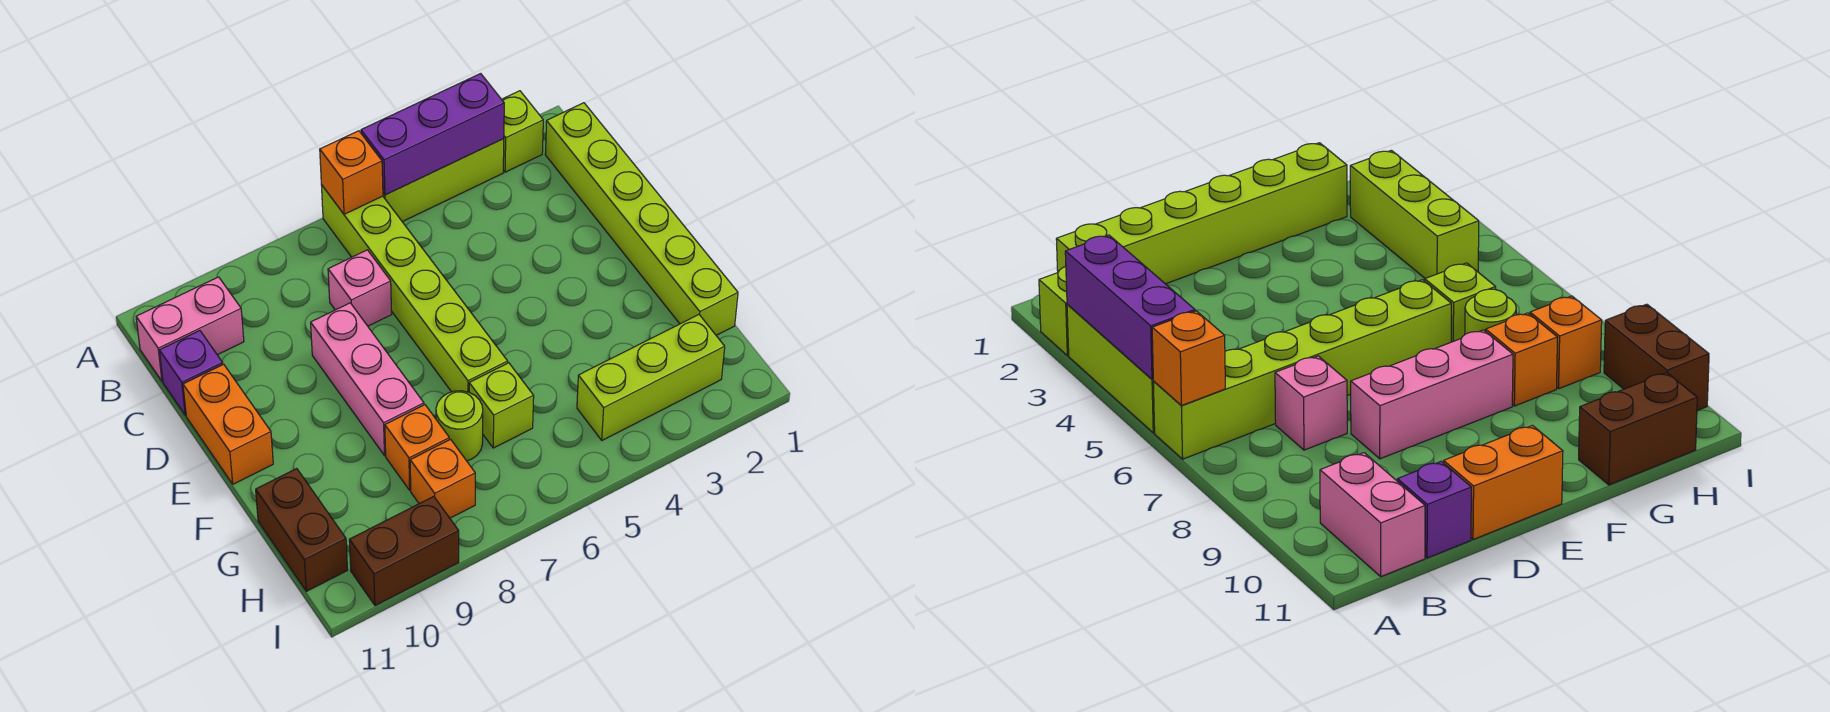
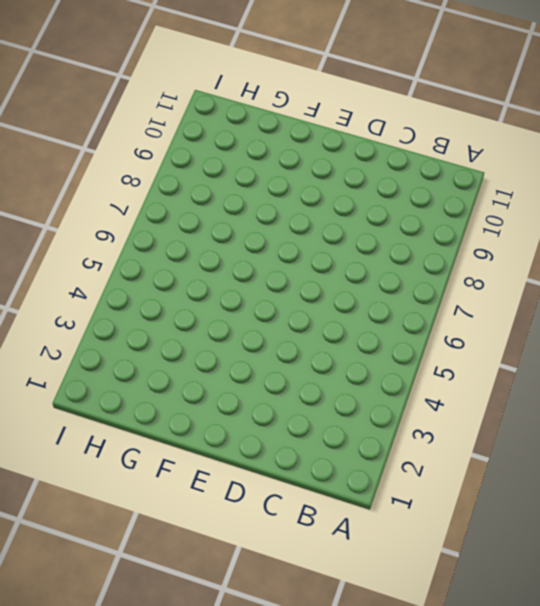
none -> lime 1x1 brick [502,91,543,172]
none -> lime 1x3 brick [383,139,504,222]
none -> lime 1x6 brick [321,185,508,392]

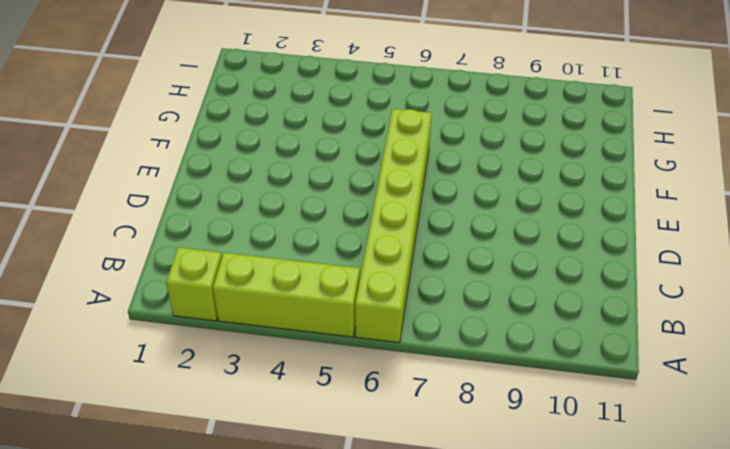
none -> lime 1x6 brick [545,103,738,335]
none -> pink 1x2 brick [136,277,244,381]
none -> pink 1x1 brick [328,250,392,326]

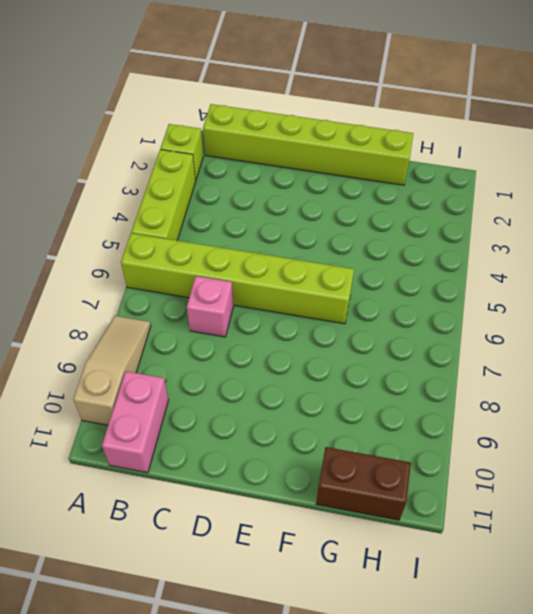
tan 1x3 slope [73,316,151,425] -> none
none -> purple 1x1 brick [159,331,223,415]
none -> pink 1x3 brick [311,303,424,455]
none -> orange 1x2 brick [183,364,273,484]

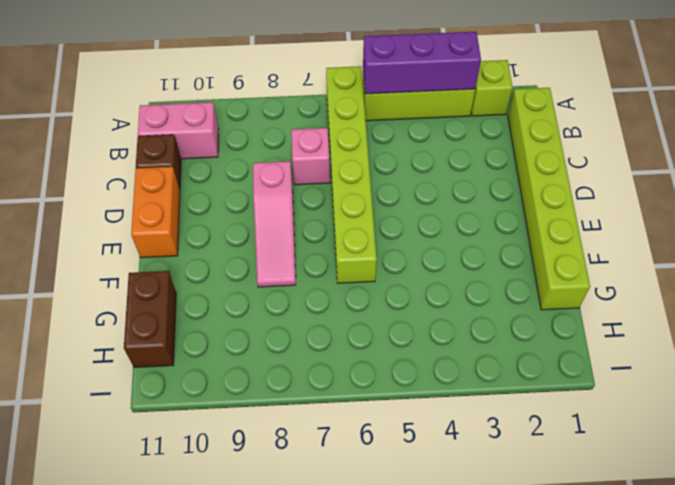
brown 1x1 brick [136,135,181,190] -> purple 1x1 brick [159,331,223,415]
pink 1x3 slope [253,161,296,287] -> pink 1x3 brick [311,303,424,455]
none -> lime 1x1 brick [469,363,534,448]
none -> lime 1x1 round brick [436,391,483,461]
none -> orange 1x1 brick [385,405,449,490]

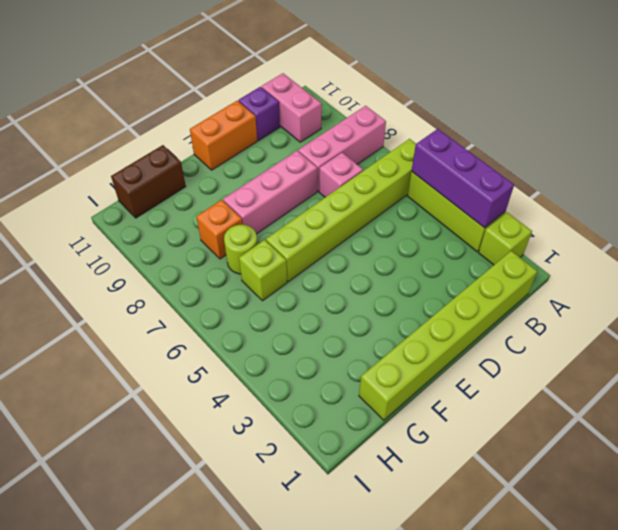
pink 1x3 brick [298,106,386,191] -> none
none -> lime 1x3 brick [577,315,725,440]
none -> orange 1x1 brick [410,439,475,518]
none -> brown 1x2 brick [349,496,459,606]

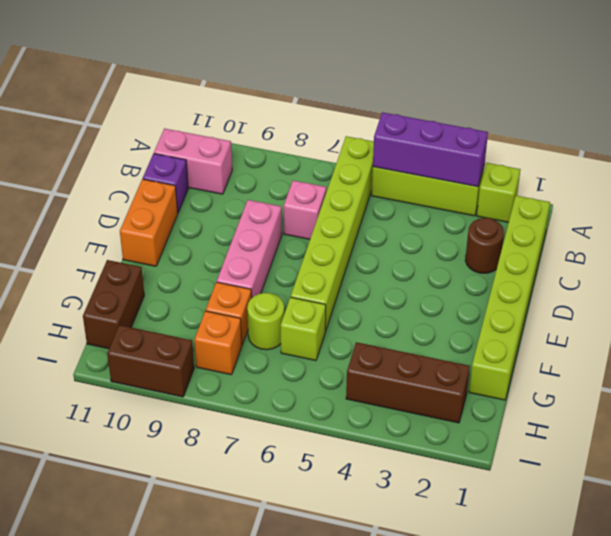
brown 1x1 round brick [465,218,504,273] -> none
brown 1x3 brick [346,342,470,423] -> lime 1x3 brick [577,315,725,440]
none -> orange 1x1 brick [320,131,383,214]

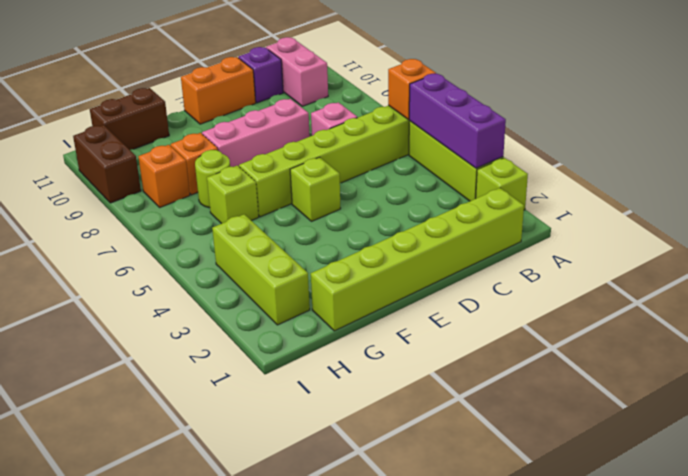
lime 1x1 brick [290,157,341,221] -> none

